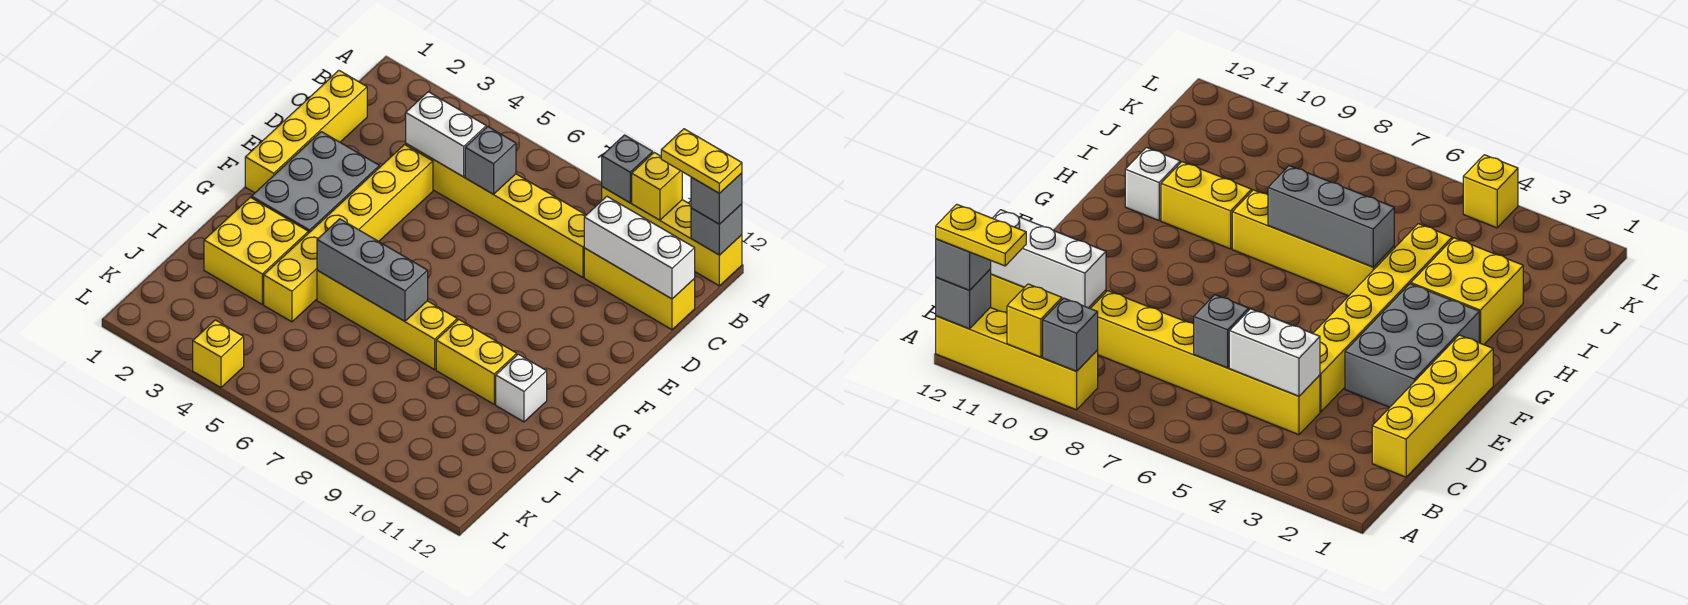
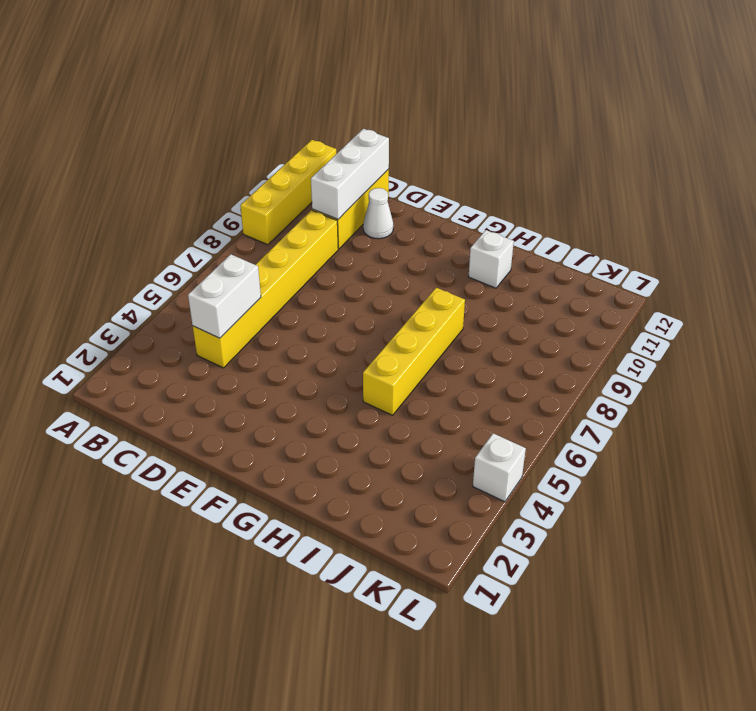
white 1x1 cone [363,188,393,239] -> none
white 1x1 brick [473,433,526,502] -> yellow 1x1 brick [193,320,244,388]
none -> yellow 1x4 brick [245,71,367,193]
none -> yellow 1x6 brick [264,145,433,322]
none -> grey 2x3 brick [251,132,379,233]

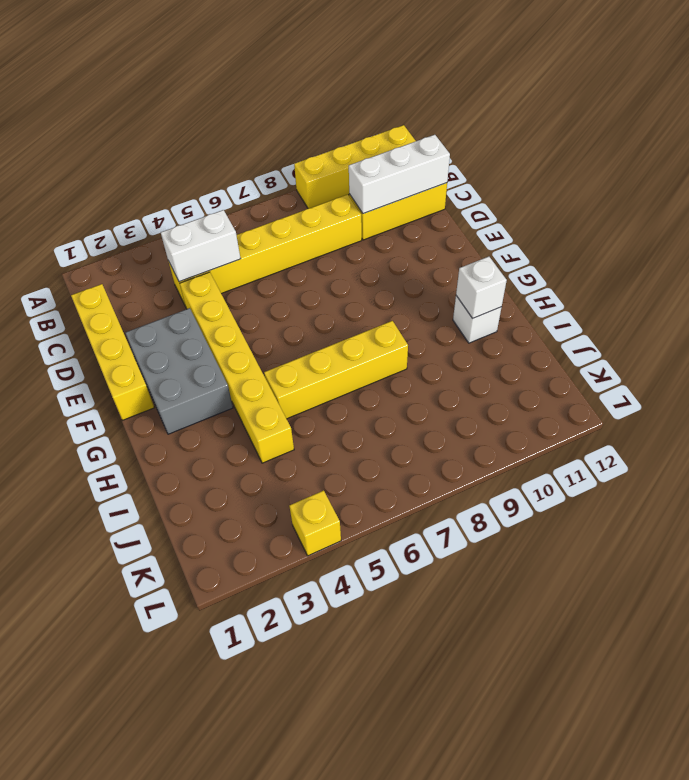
white 1x1 brick [456,257,507,319] -> none
none -> yellow 2x2 brick [204,197,308,304]
none -> yellow 1x2 brick [436,319,517,404]
none -> grey 1x1 brick [602,135,653,203]

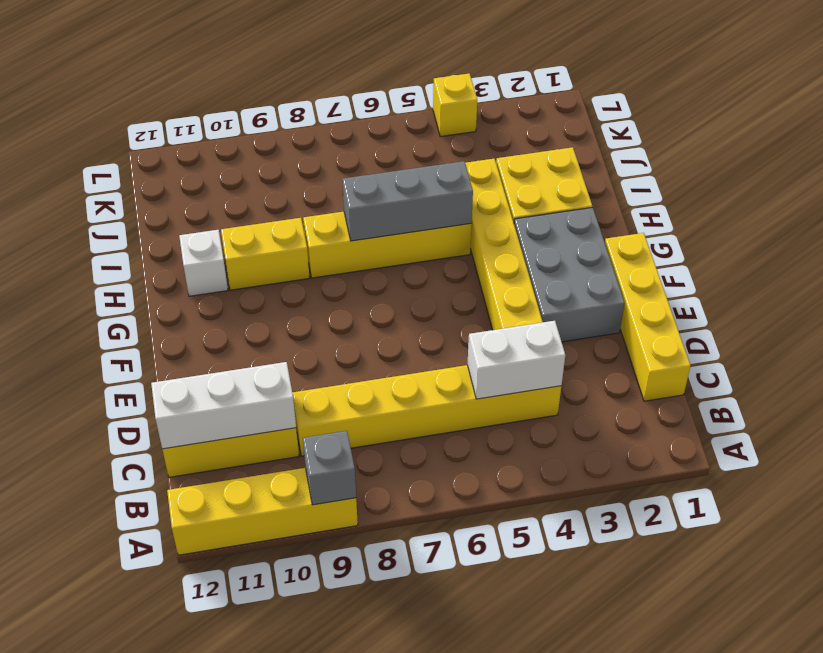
none -> yellow 1x1 brick [632,153,682,220]
none -> grey 1x1 brick [691,204,742,255]
none -> grey 1x1 brick [465,127,516,194]

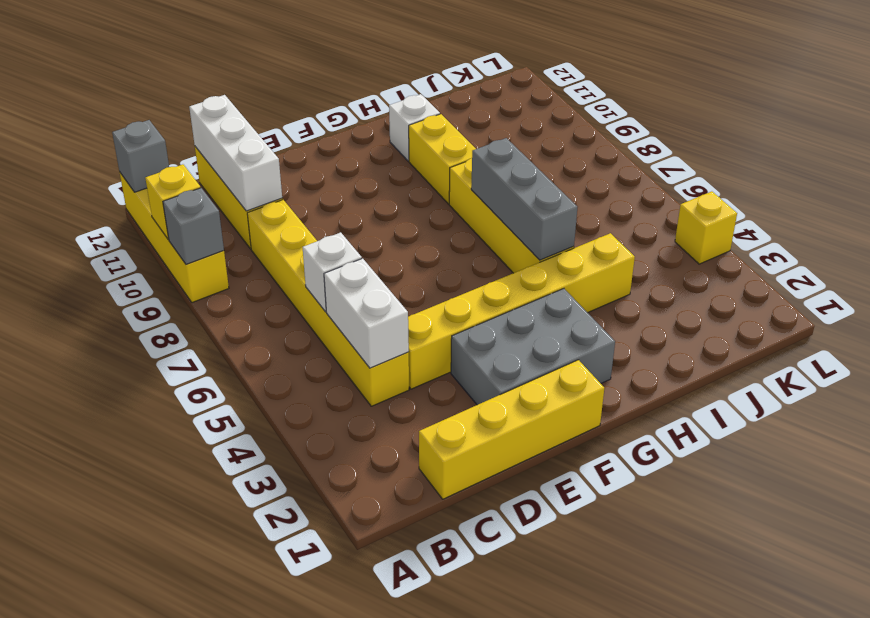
white 1x1 brick [303,232,362,312] -> grey 1x1 brick [465,127,516,194]
none -> yellow 2x2 brick [204,197,308,304]
none -> grey 1x1 brick [691,173,742,224]
none -> yellow 1x2 plate [661,129,742,193]

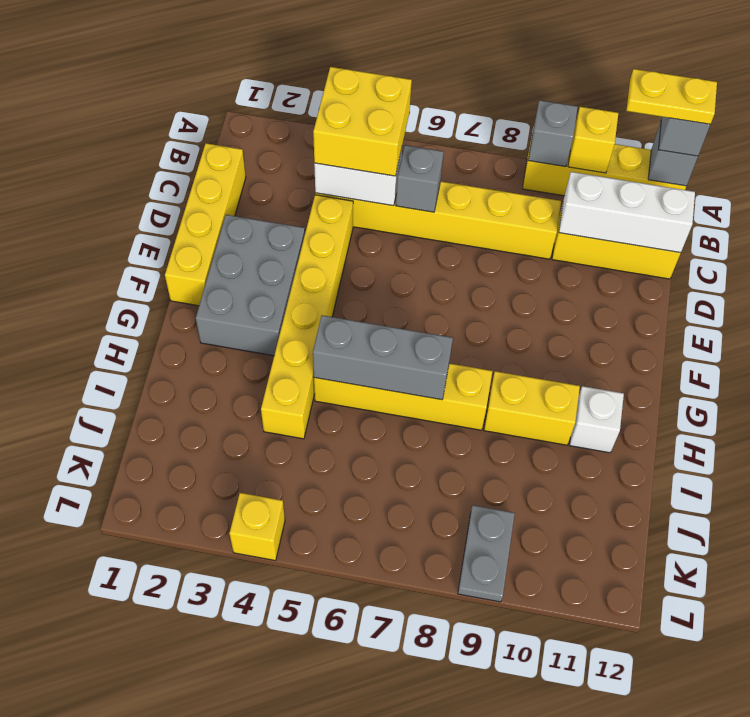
yellow 2x2 brick [313,67,412,176] -> yellow 2x2 brick moved to [204,197,308,304]
grey 1x2 plate [458,505,515,602] -> none

